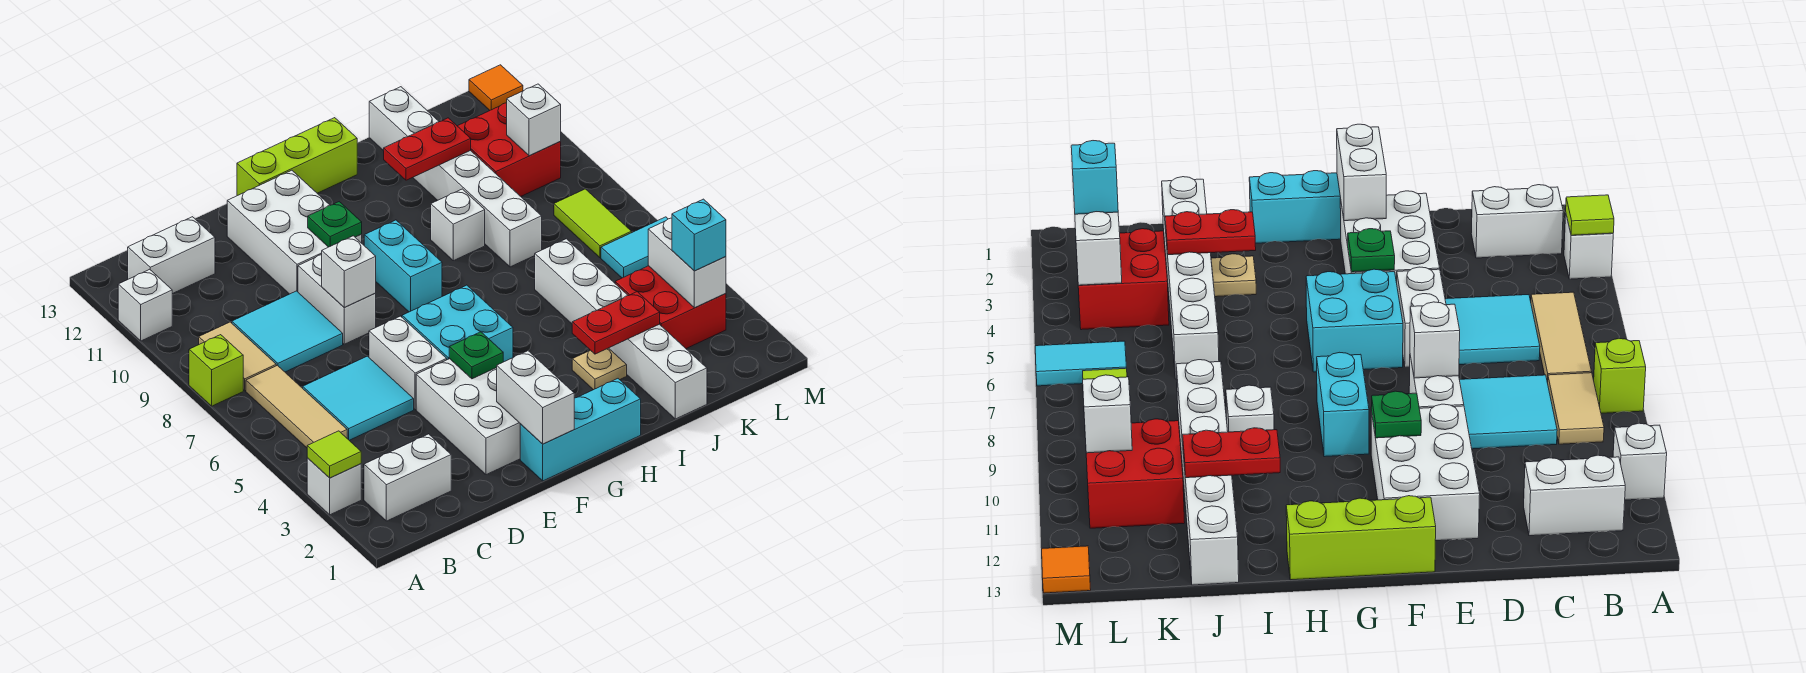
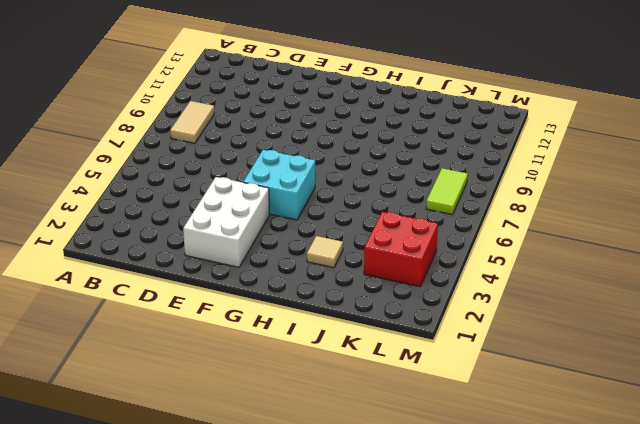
tan 1x1 tile [307,236,343,268] -> tan 1x1 plate [572,348,627,390]
none -> white 1x1 brick [307,458,361,515]
none -> lime 1x1 brick [189,335,243,406]
none -> white 1x1 brick [118,269,172,341]
none -> white 1x2 brick [364,434,451,521]

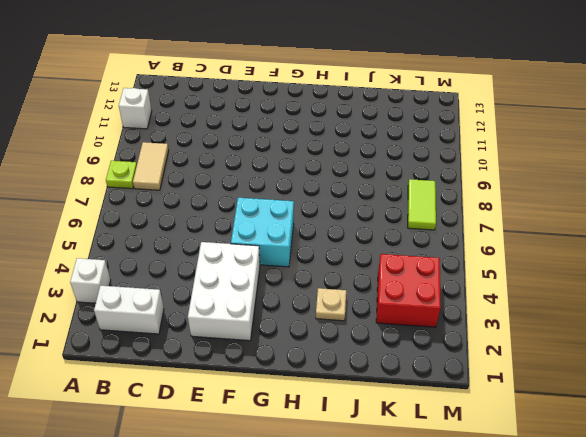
lime 1x1 plate [106,161,137,189] -> lime 1x1 brick [189,335,243,406]
none -> tan 1x3 tile [246,365,347,448]
none -> white 1x2 brick [128,217,215,294]
none -> cyan 2x2 tile [303,356,414,440]
none -> cyan 2x2 tile [232,291,343,372]

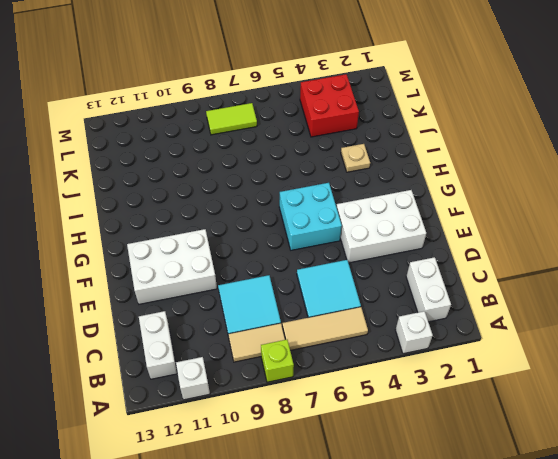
none -> white 1x2 brick [369,316,447,410]
none -> white 1x2 brick [298,255,376,344]
none -> cyan 1x3 brick [520,379,641,481]
none -> lime 1x3 brick [237,118,357,196]

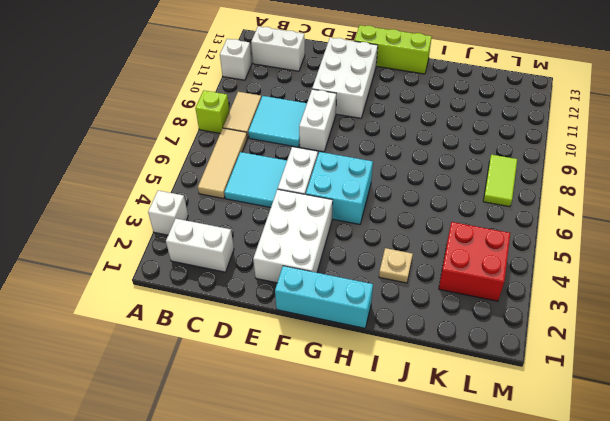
none -> cyan 1x2 brick [364,220,442,312]
none -> white 1x1 brick [431,189,485,261]
none -> white 1x6 brick [535,239,707,419]
none -> white 1x6 brick [369,87,542,267]

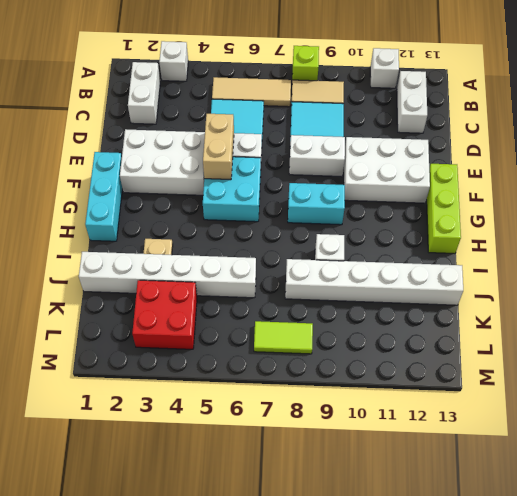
tan 1x2 brick [203,114,234,180] -> none
none -> red 2x2 brick [458,103,561,196]
none -> cyan 1x2 tile [601,217,668,278]
none -> orange 1x1 tile [469,65,523,110]
none -> lime 1x1 tile [307,431,361,478]

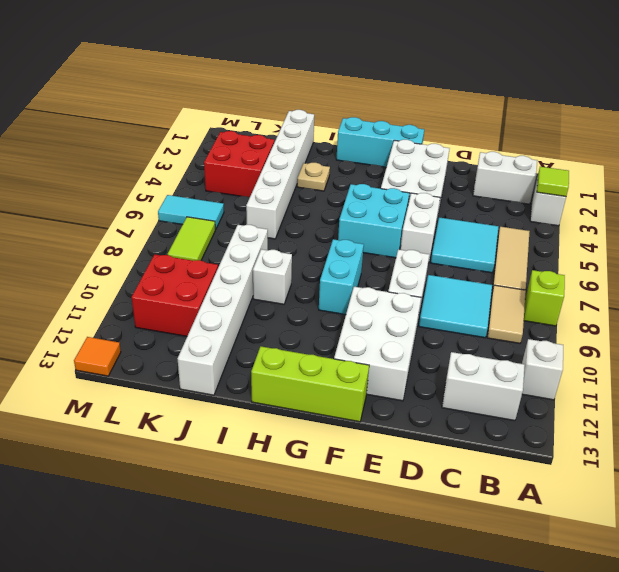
none -> white 1x1 brick [322,236,376,308]
none -> white 1x2 brick [497,351,574,444]
none -> green 1x1 plate [449,332,503,379]
none -> green 1x1 plate [308,202,362,247]

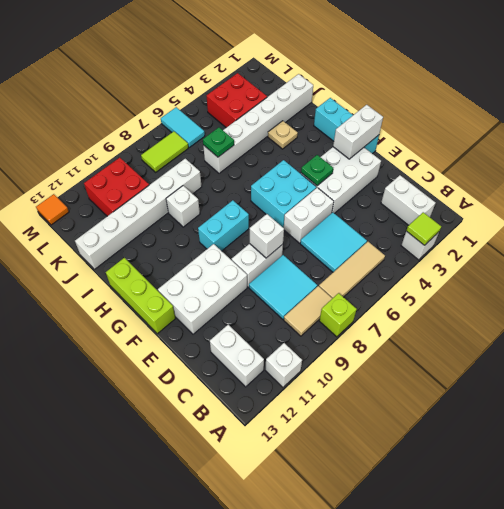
green 1x1 plate [203,127,234,157] -> green 1x1 plate moved to [308,202,362,247]
none -> red 1x2 plate [572,292,660,354]
none -> red 1x2 plate [384,118,471,180]
none -> white 1x2 brick [648,218,726,308]
none -> white 1x1 brick [507,84,561,156]

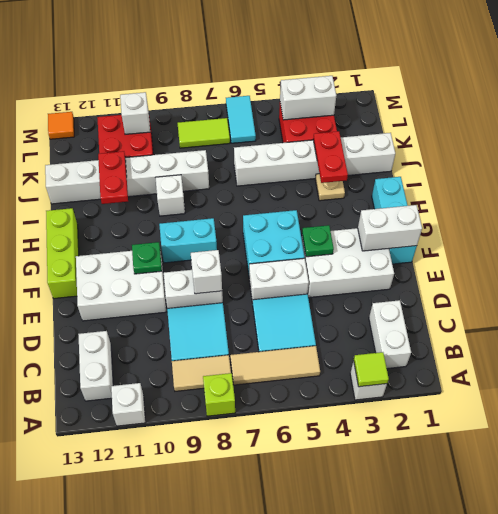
none -> cyan 1x1 brick [672,199,726,271]

